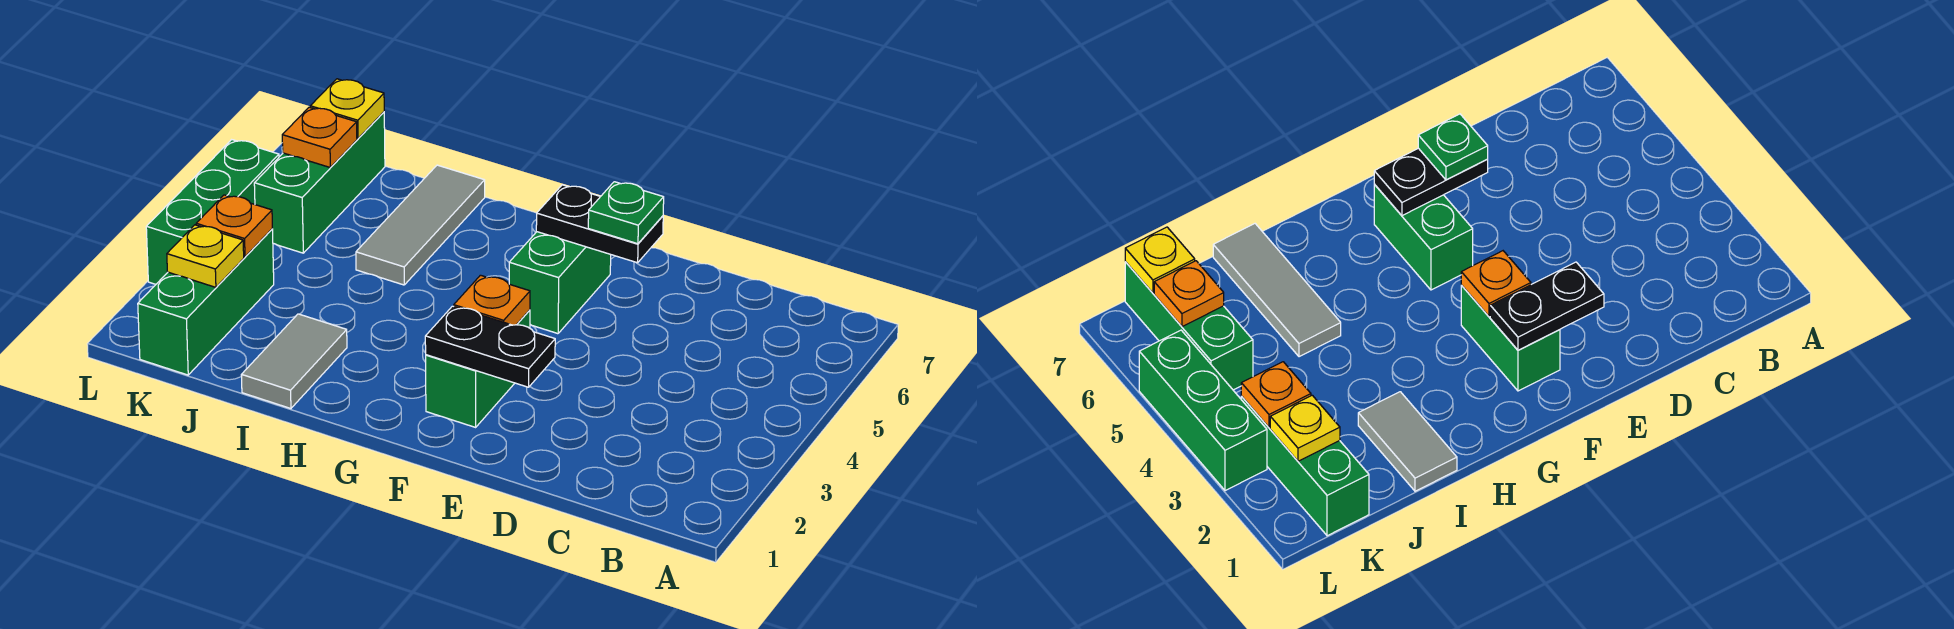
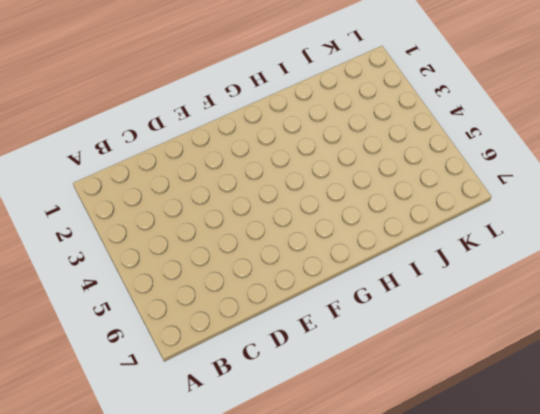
none -> green 1x2 brick [426,310,530,427]
none -> green 1x2 brick [509,232,611,334]
none -> grey 1x2 tile [241,314,347,409]

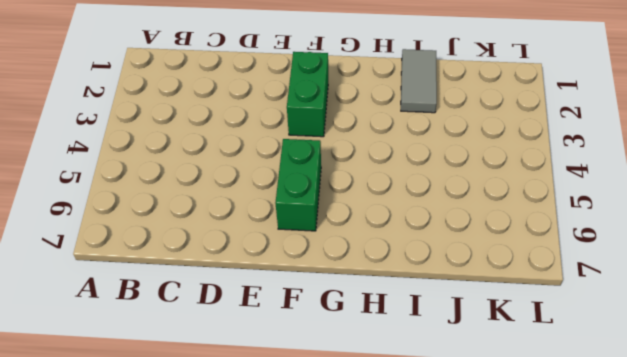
none -> grey 1x3 tile [356,165,485,285]
none -> green 1x3 brick [138,229,274,375]
none -> green 1x3 brick [254,112,385,253]

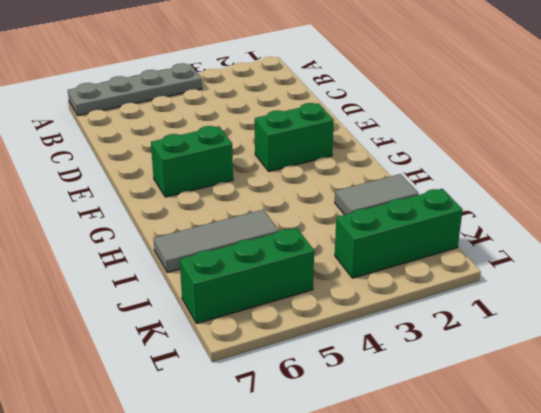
grey 1x4 plate [68,63,202,116] -> none
none -> green 1x3 brick [146,140,279,284]
none -> black 1x2 plate [425,306,555,387]
none -> black 1x2 plate [536,185,663,263]

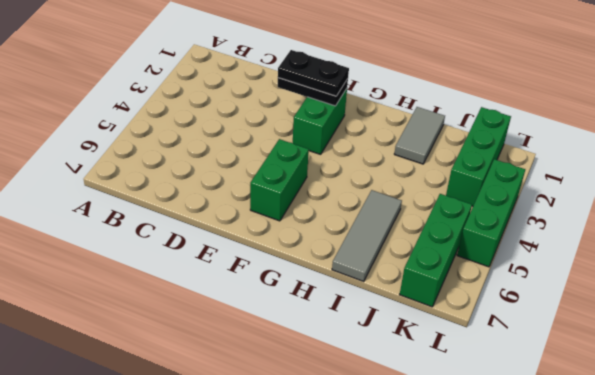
black 1x2 plate [278,50,349,96] -> black 1x2 plate moved to [536,185,663,263]
none -> orange 1x1 plate [454,275,530,325]
none -> yellow 1x1 plate [167,225,244,287]
none -> orange 1x1 plate [196,195,272,257]

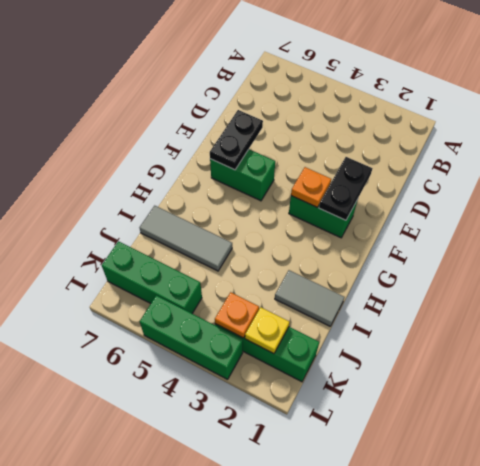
none -> orange 1x1 plate [282,107,357,168]
none -> yellow 1x1 plate [310,79,384,138]
none -> green 1x1 plate [588,182,664,244]

